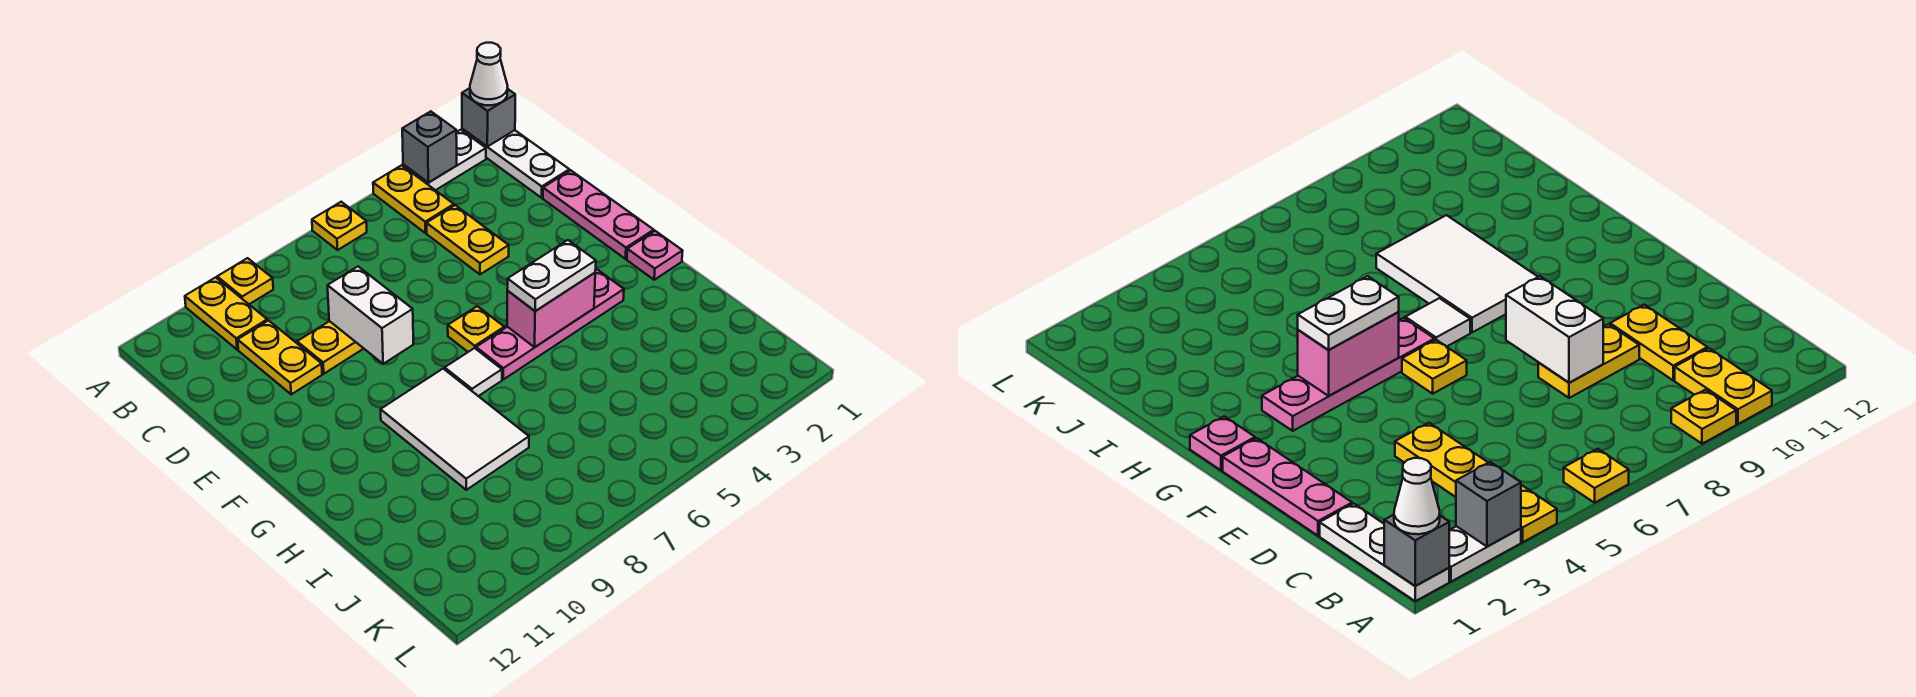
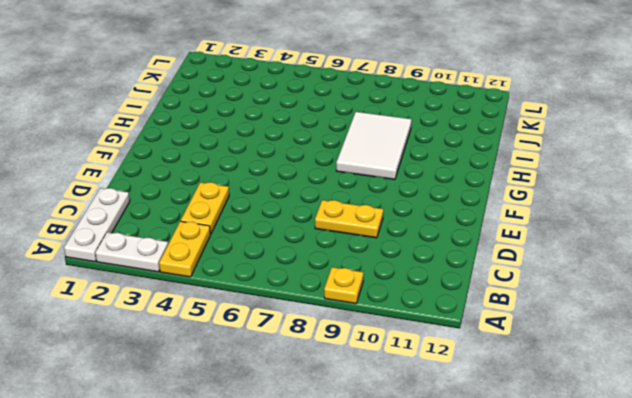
none -> yellow 1x1 plate [312,202,367,250]
none -> yellow 1x2 plate [185,277,267,350]
none -> yellow 1x2 plate [238,321,322,394]

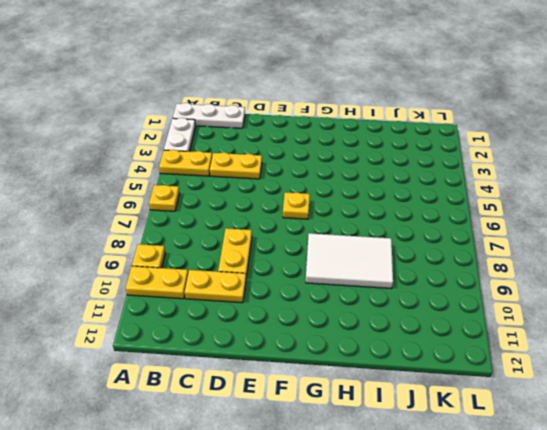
none -> pink 1x3 plate [543,170,654,259]
none -> pink 1x1 plate [627,231,683,280]
none -> pink 1x4 plate [476,269,624,379]

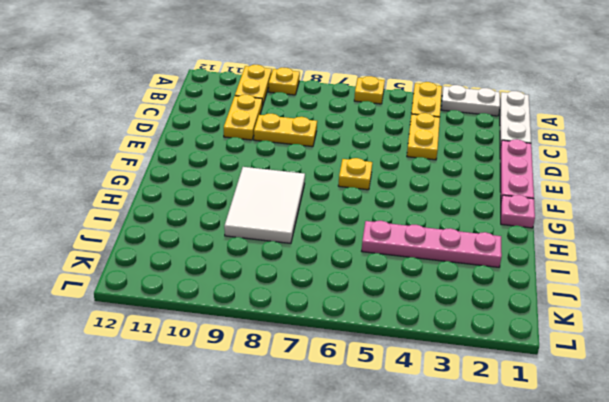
pink 1x4 plate [362,221,502,267] -> pink 1x4 plate moved to [476,269,624,379]
none -> white 1x1 tile [445,348,502,396]
none -> grey 1x1 brick [462,88,515,147]
none -> grey 1x1 brick [402,111,457,182]

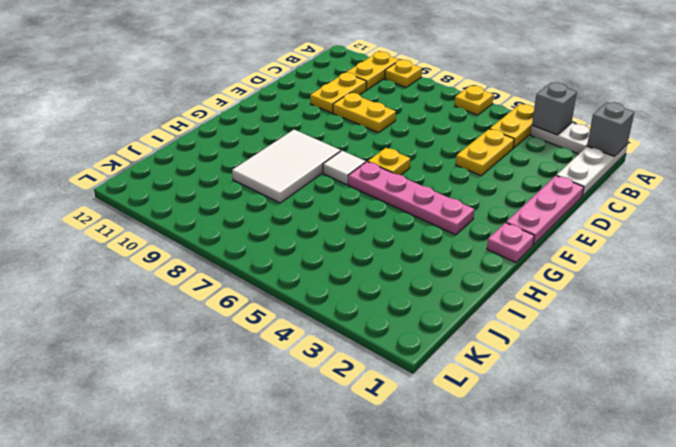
none -> white 1x2 brick [327,267,413,364]
none -> pink 1x2 brick [507,273,595,347]
none -> white 1x1 cone [470,43,508,105]

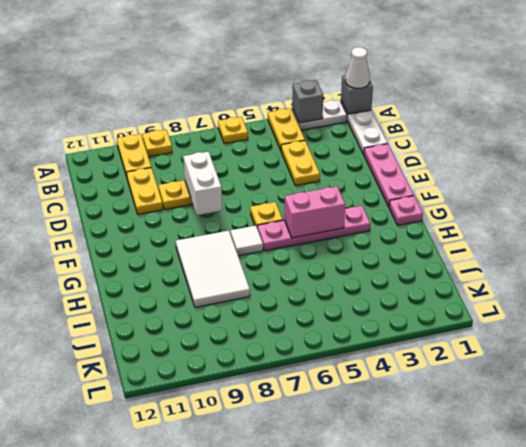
none -> white 1x2 plate [507,240,596,311]

